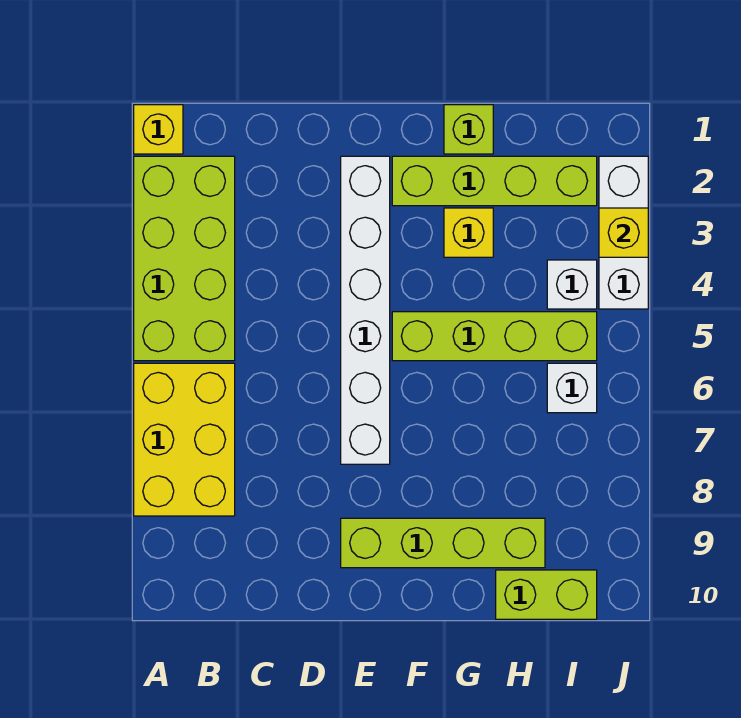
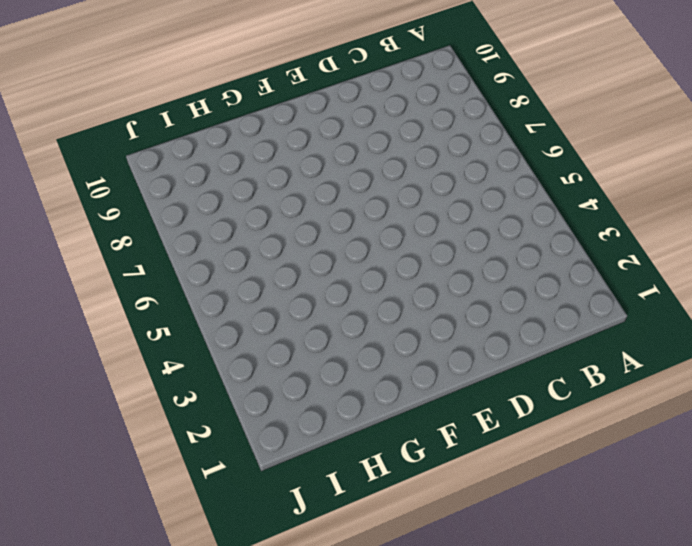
none -> yellow 1x1 brick [134,105,183,154]
none -> lime 2x4 brick [134,156,235,361]
none -> yellow 2x3 brick [134,363,235,516]

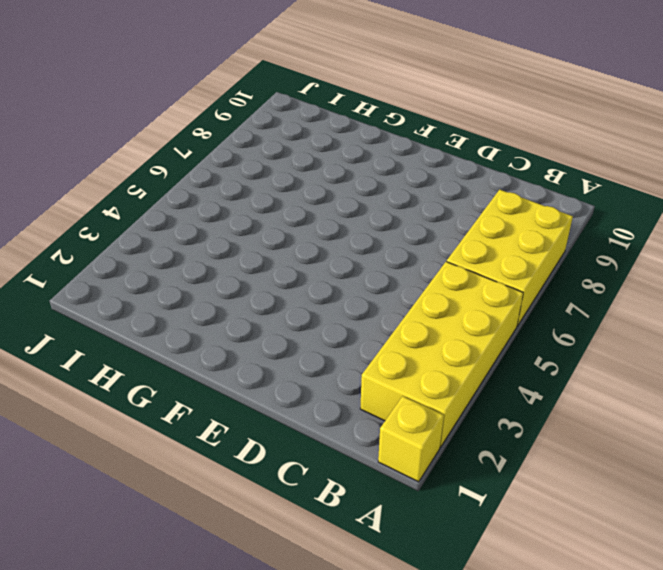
yellow 2x4 brick [360,262,523,447] -> lime 2x4 brick [134,156,235,361]
none -> white 1x6 brick [341,156,390,464]
none -> lime 1x4 brick [341,518,545,568]
none -> lime 1x4 brick [392,156,597,206]

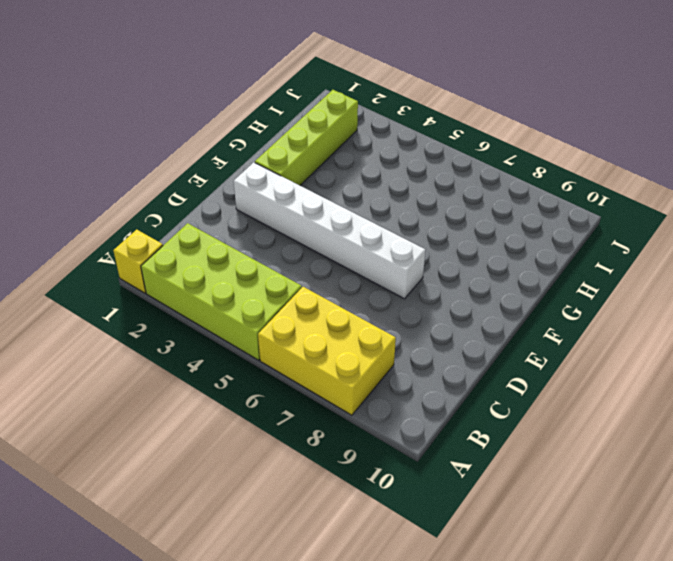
none -> lime 1x4 brick [341,518,545,568]
none -> lime 1x4 brick [392,312,597,361]
none -> lime 1x1 brick [444,105,493,154]

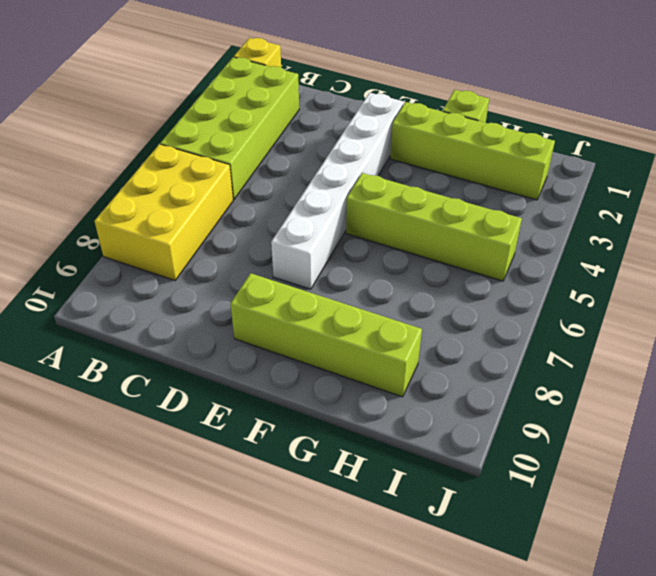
none -> yellow 1x1 brick [444,208,493,257]
none -> lime 1x2 brick [496,570,597,619]
none -> white 1x1 brick [547,260,597,309]

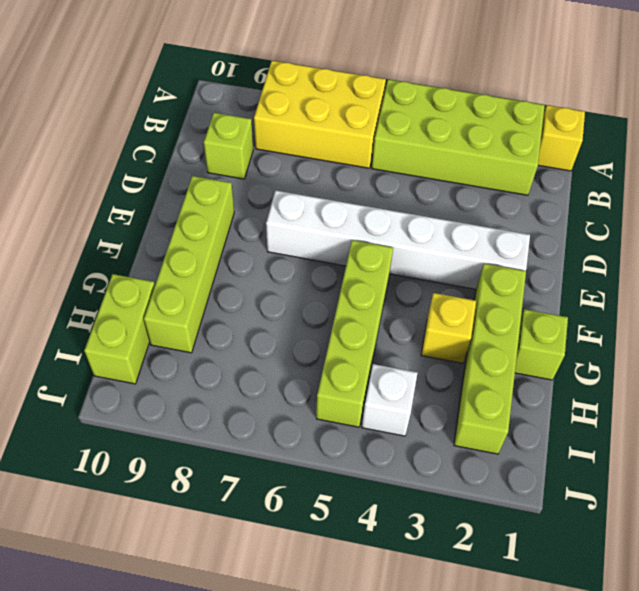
lime 1x1 brick [204,113,253,179] -> none
none -> white 1x1 brick [547,363,597,413]
none -> white 1x3 brick [599,156,648,309]
none -> yellow 1x1 brick [599,208,648,257]

